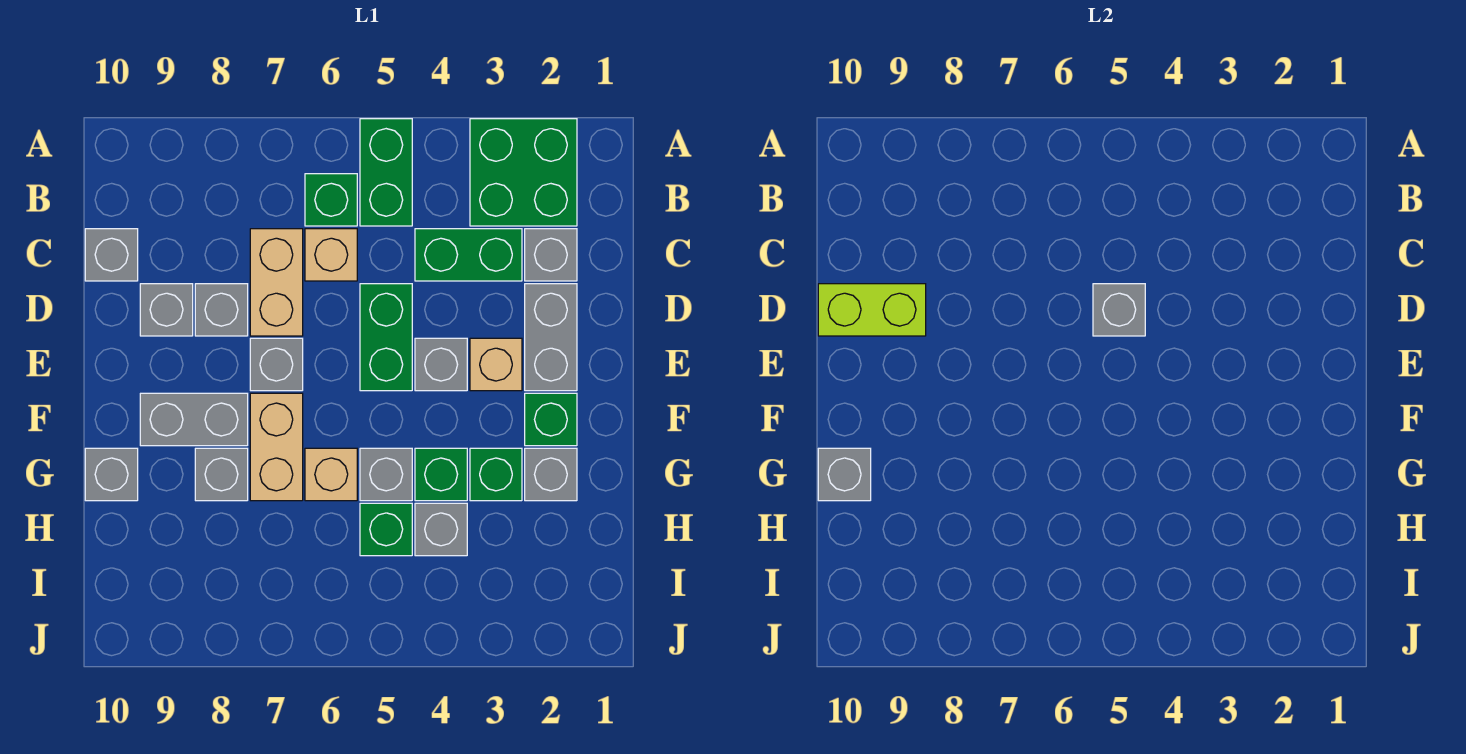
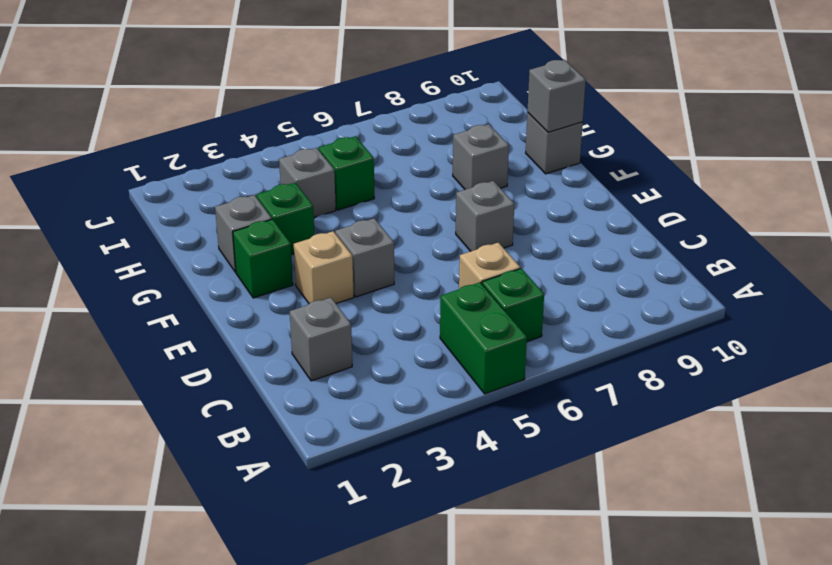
none -> green 2x2 brick [470,119,577,226]
none -> green 1x2 brick [415,229,522,281]
none -> tan 1x2 brick [250,229,303,336]
none -> grey 1x1 brick [85,229,138,281]

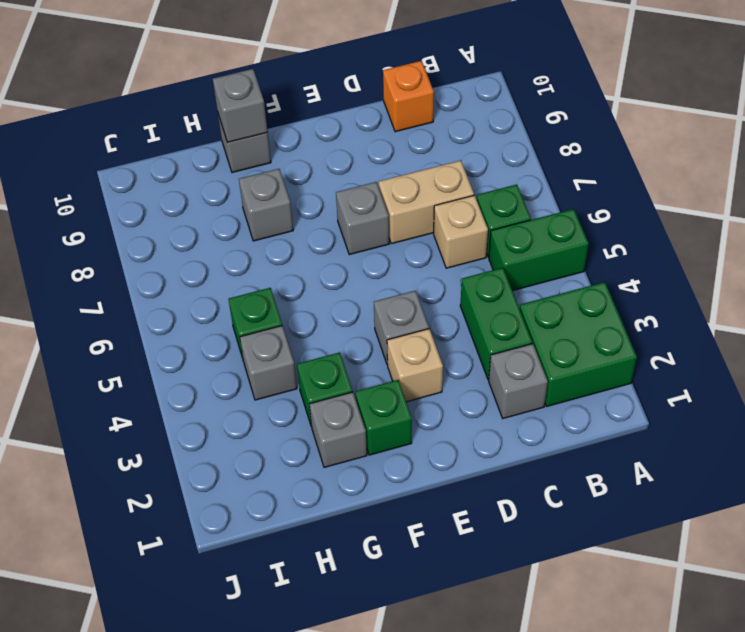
orange 1x1 brick [383,61,434,132] -> grey 1x1 brick [85,229,138,281]
none -> grey 1x2 brick [525,284,577,391]
none -> green 1x2 brick [360,284,412,391]
none -> grey 1x1 brick [195,284,248,336]
none -> grey 1x1 brick [140,284,193,336]

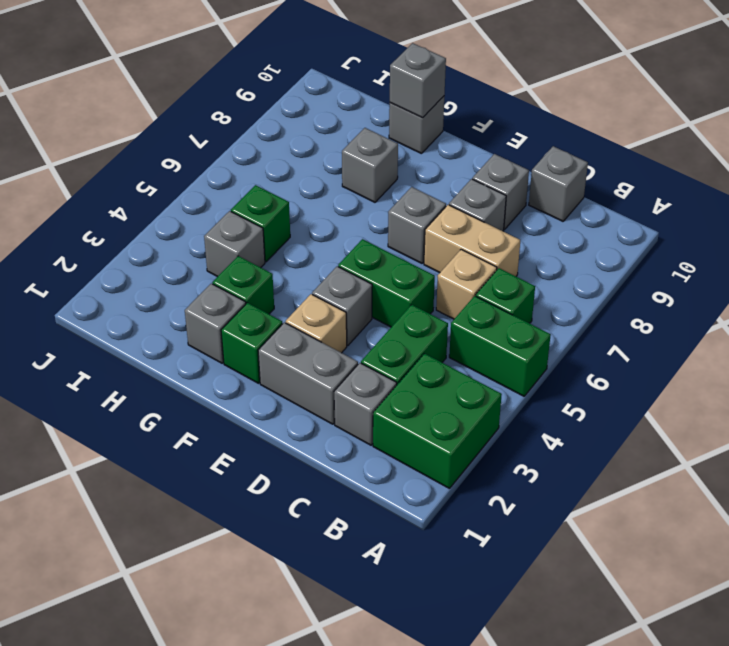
none -> tan 1x2 brick [250,393,303,501]
none -> grey 1x2 brick [140,393,248,446]
none -> green 1x1 brick [415,448,467,501]
none -> grey 1x1 brick [360,448,412,501]

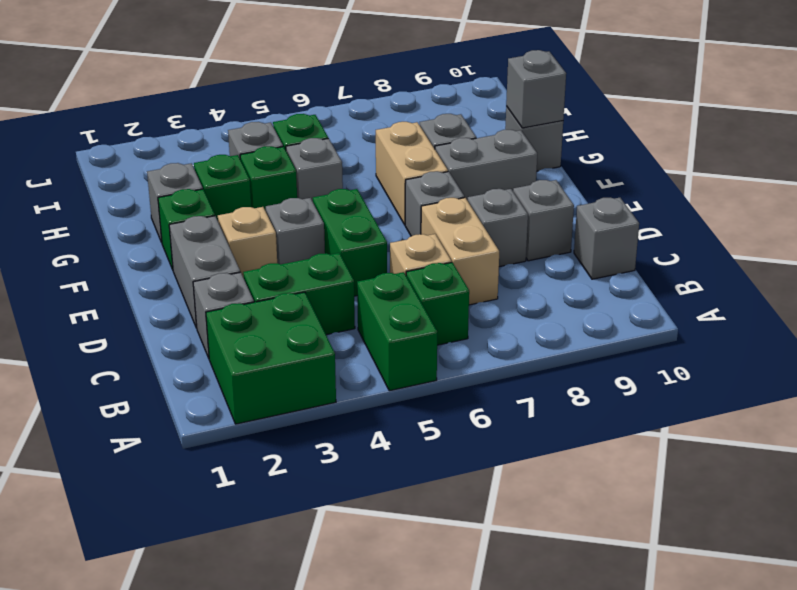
none -> tan 1x1 brick [305,448,357,501]
none -> grey 1x1 brick [1093,284,1145,336]
none -> lime 1x2 brick [818,284,926,336]

